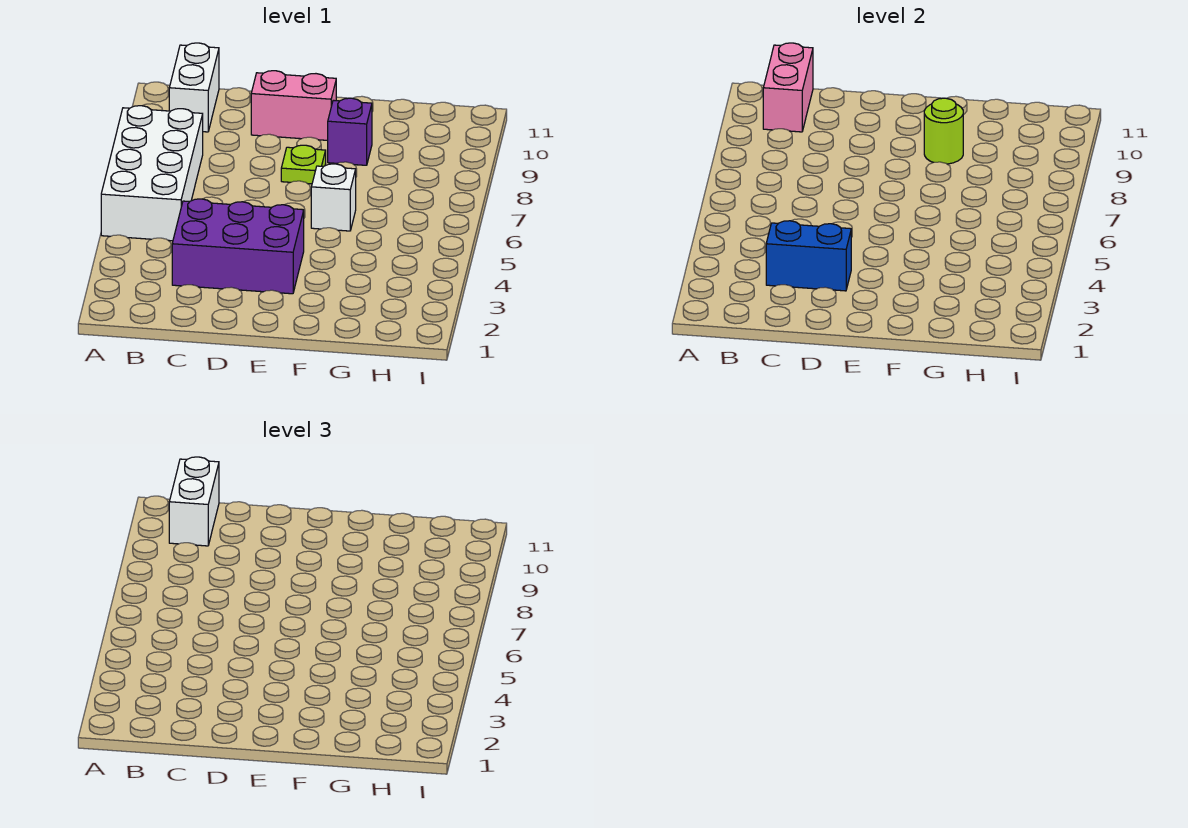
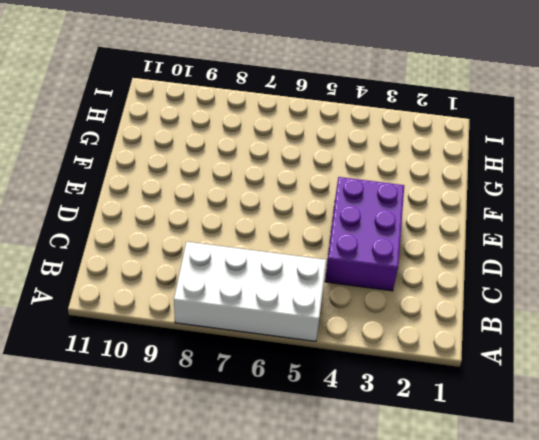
none -> white 1x2 brick [169,43,219,132]
none -> pink 1x2 brick [251,71,336,140]

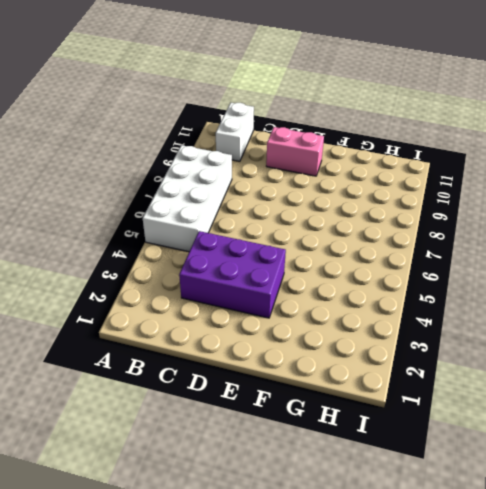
none -> lime 1x1 plate [281,145,326,184]
none -> white 1x1 brick [311,164,356,231]

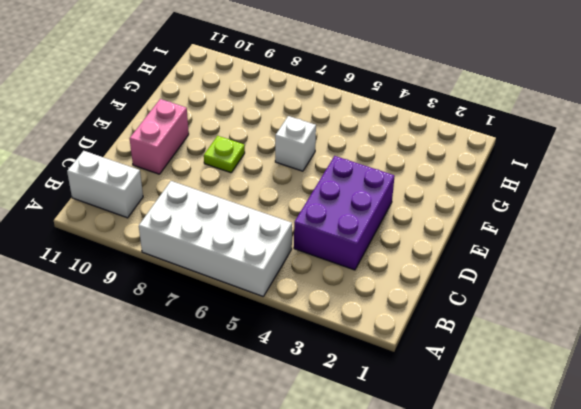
none -> purple 1x1 brick [328,98,372,165]
none -> pink 1x2 brick [763,43,813,132]

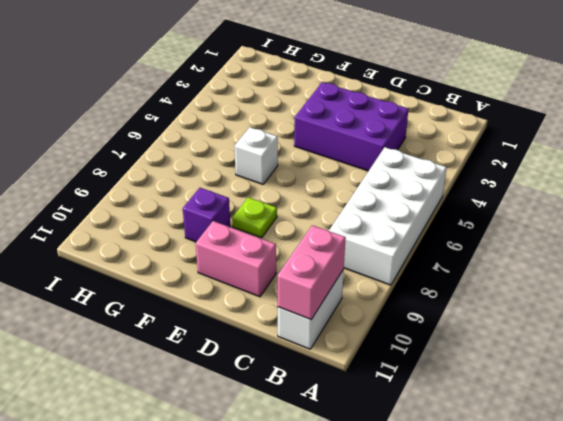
none -> blue 1x2 brick [766,221,851,291]
none -> lime 1x1 round brick [924,98,963,164]

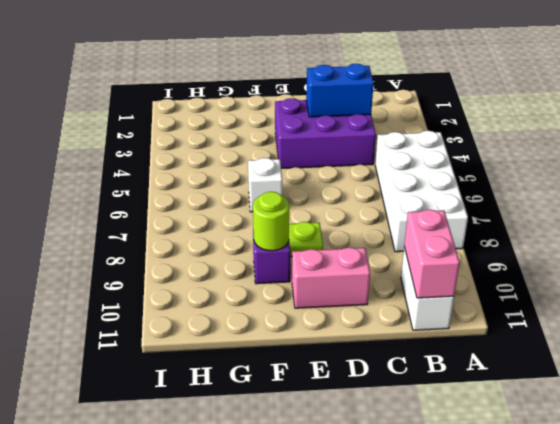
none -> white 1x2 brick [169,457,219,546]

